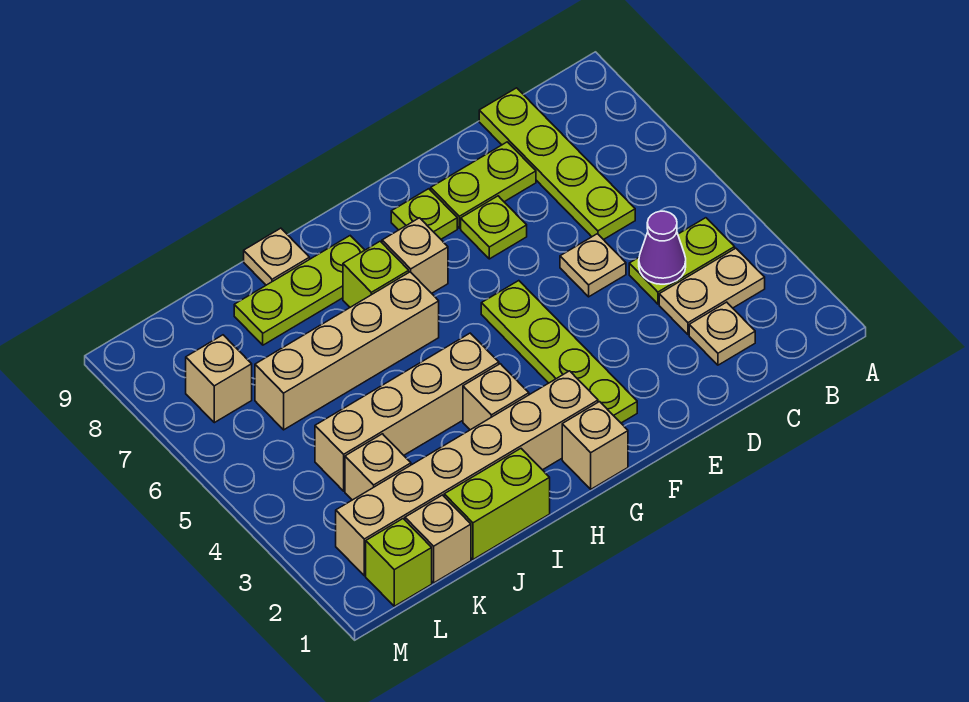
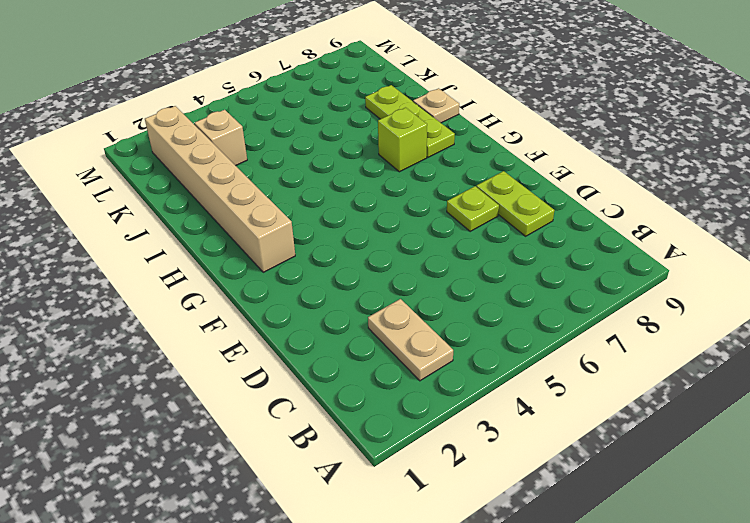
none -> lime 1x2 plate [629,218,735,304]
none -> tan 1x1 plate [689,302,755,365]
none -> lime 1x4 plate [479,88,635,240]

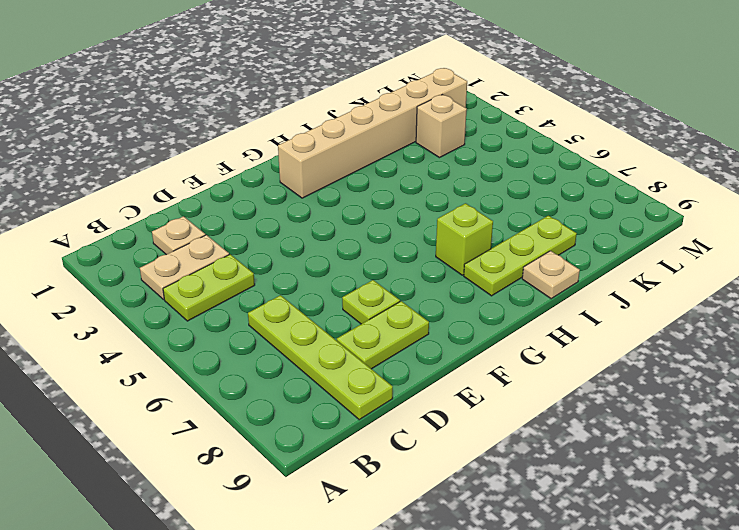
none -> tan 1x1 plate [560,234,626,297]
none -> lime 1x4 plate [481,281,637,423]
none -> lime 1x1 plate [391,189,457,239]

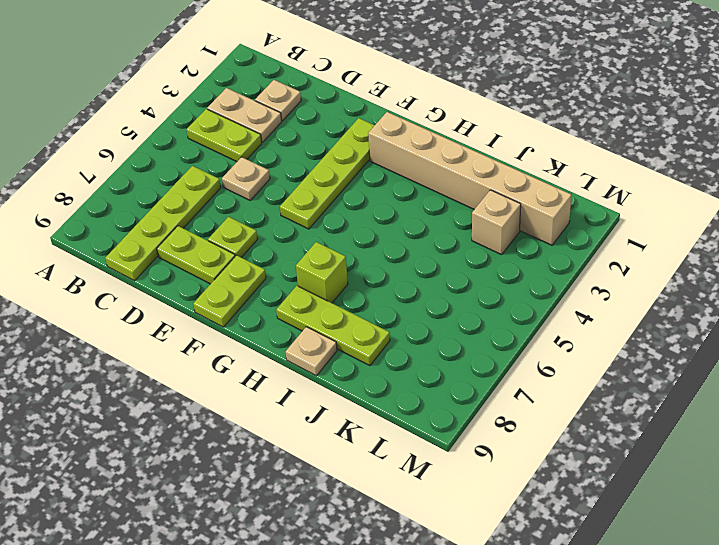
lime 1x2 plate [193,255,266,327] -> lime 1x1 plate [391,189,457,239]
none -> tan 1x1 brick [562,402,628,489]
none -> tan 1x1 brick [382,218,448,293]
none -> tan 1x1 brick [463,364,529,430]

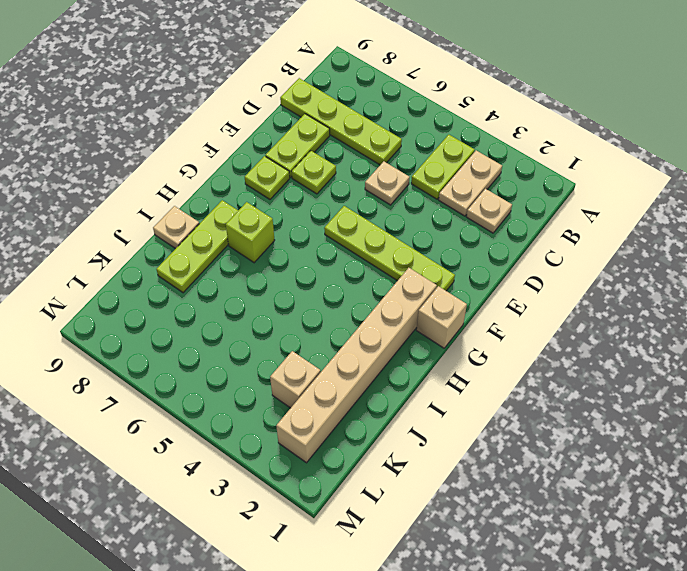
none -> tan 1x1 brick [382,218,448,293]
none -> tan 1x1 brick [463,364,529,430]
none -> tan 1x4 brick [315,333,499,491]

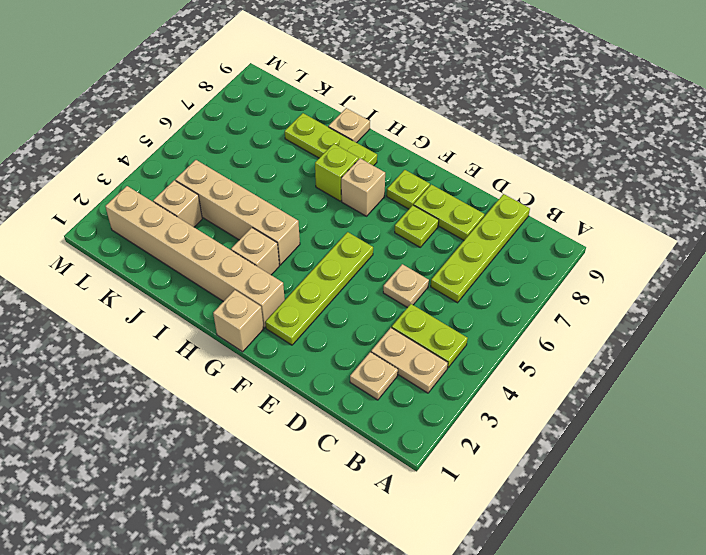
none -> tan 1x4 brick [255,272,439,430]
none -> lime 1x2 brick [444,449,550,559]
none -> tan 1x1 brick [405,495,471,583]

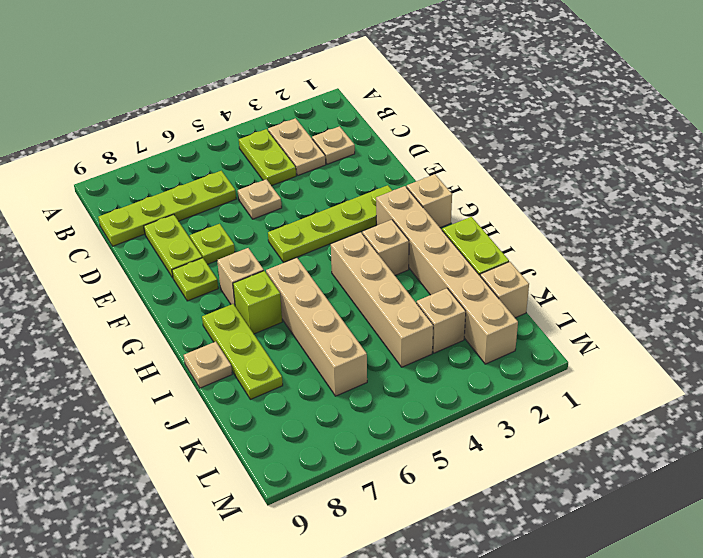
none -> lime 1x1 brick [366,519,432,606]
none -> tan 1x1 brick [186,335,252,423]
none -> purple 1x1 cone [639,211,686,284]

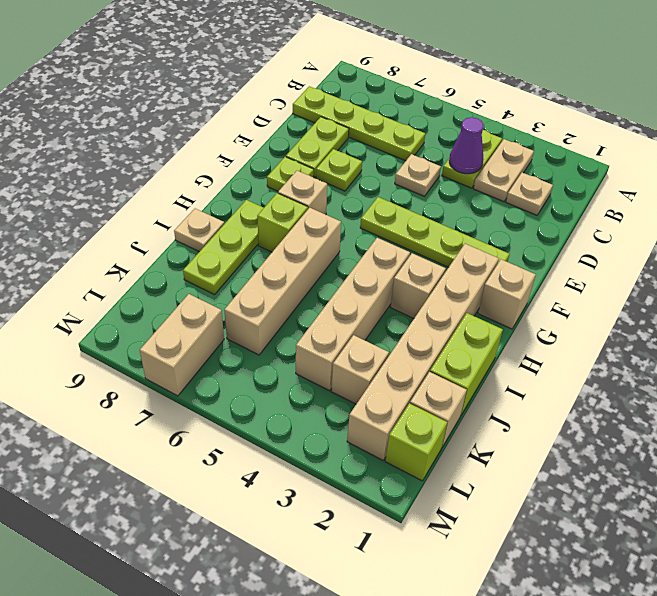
tan 1x2 brick [140,294,224,396] -> tan 1x1 brick [186,335,252,423]

